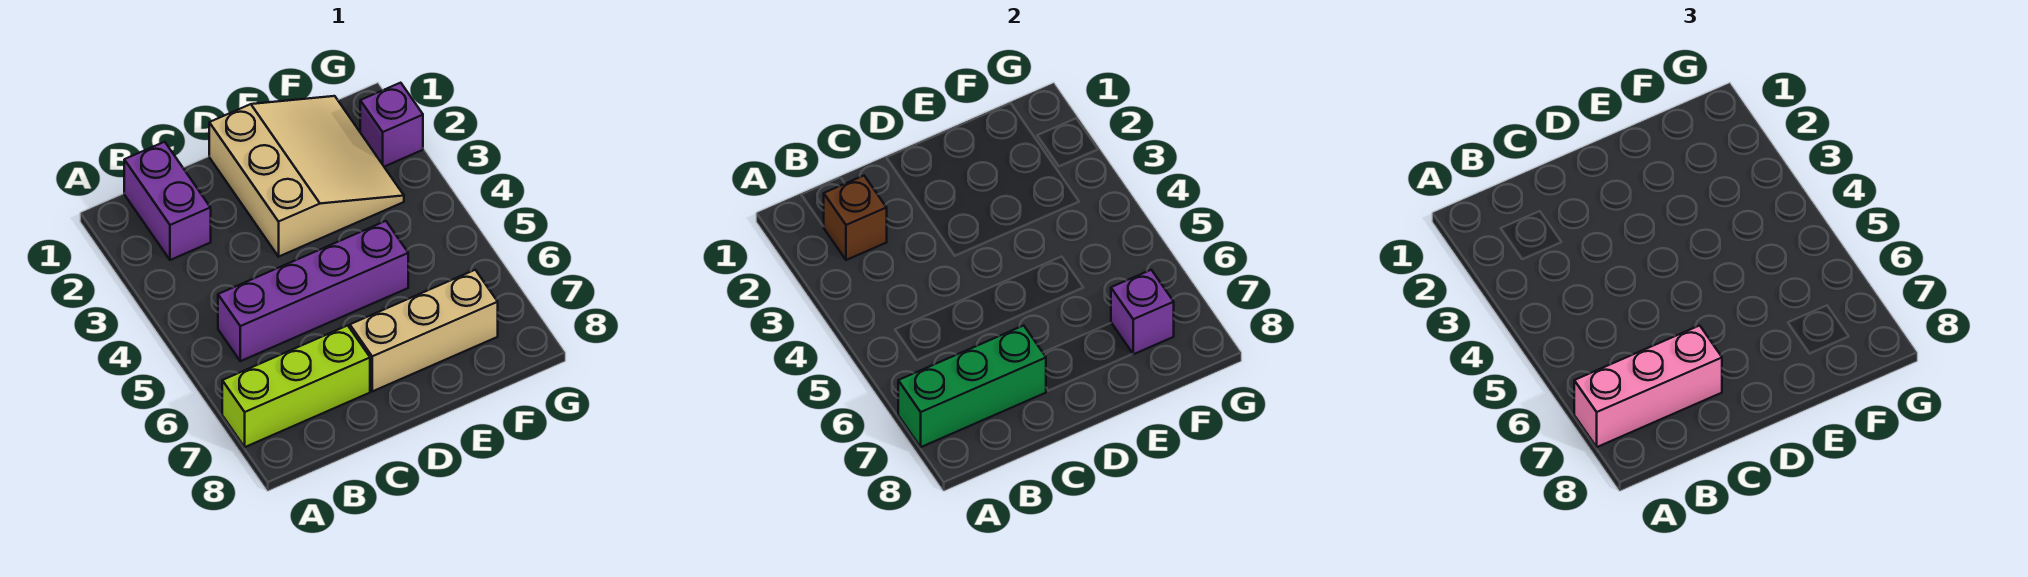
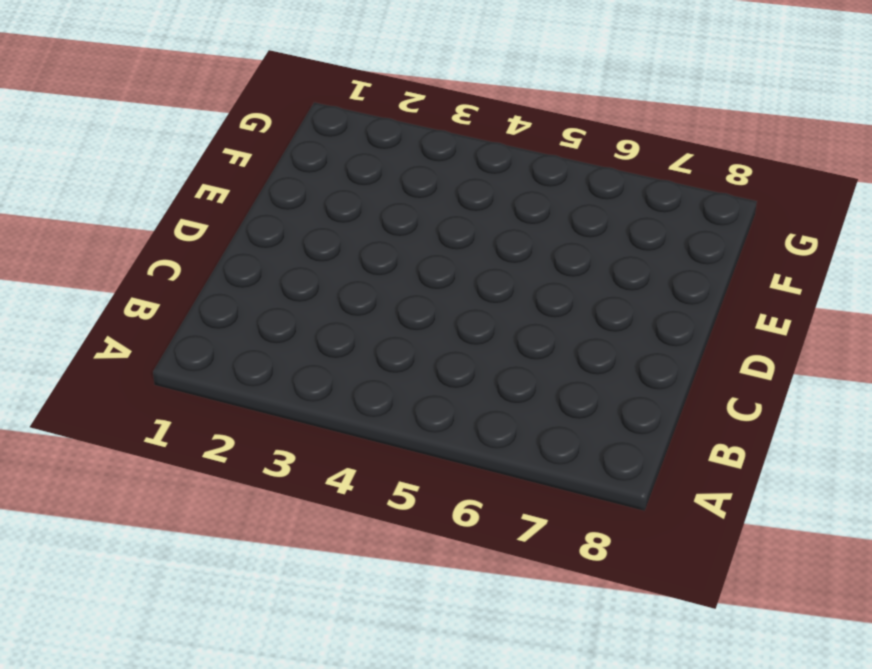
none -> lime 1x3 brick [222,325,370,447]
none -> purple 1x2 brick [124,142,211,260]

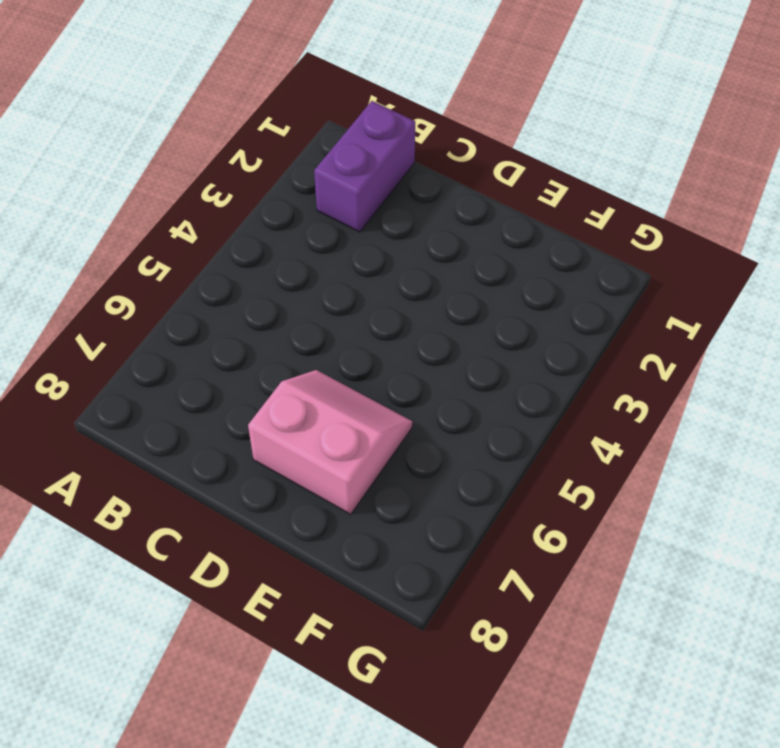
pink 2x2 slope [248,370,412,514] -> tan 1x3 brick [350,270,498,391]
none -> lime 1x3 brick [222,325,370,447]
none -> purple 1x4 brick [218,221,408,361]

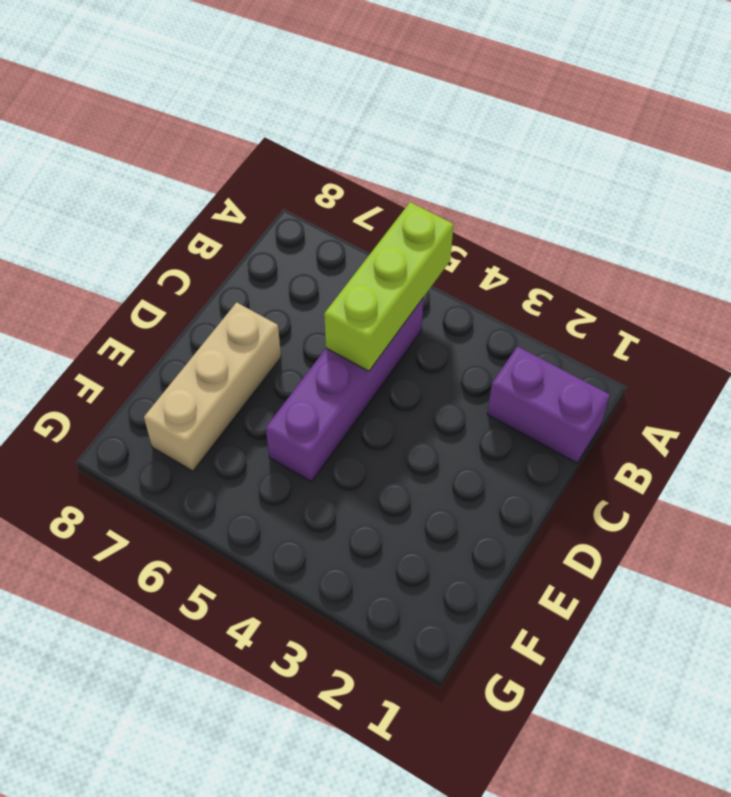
lime 1x3 brick [324,202,454,371] -> lime 1x3 brick moved to [222,325,370,447]
none -> tan 3x3 slope [209,96,404,257]
none -> purple 1x1 brick [360,83,423,167]

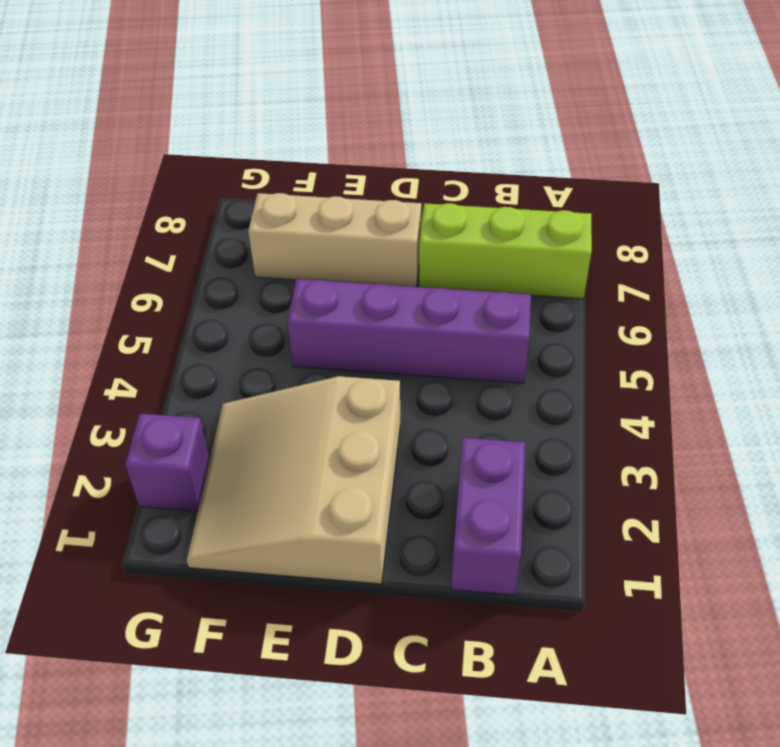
none -> green 1x3 brick [898,325,1046,447]
none -> brown 1x1 brick [824,176,887,260]

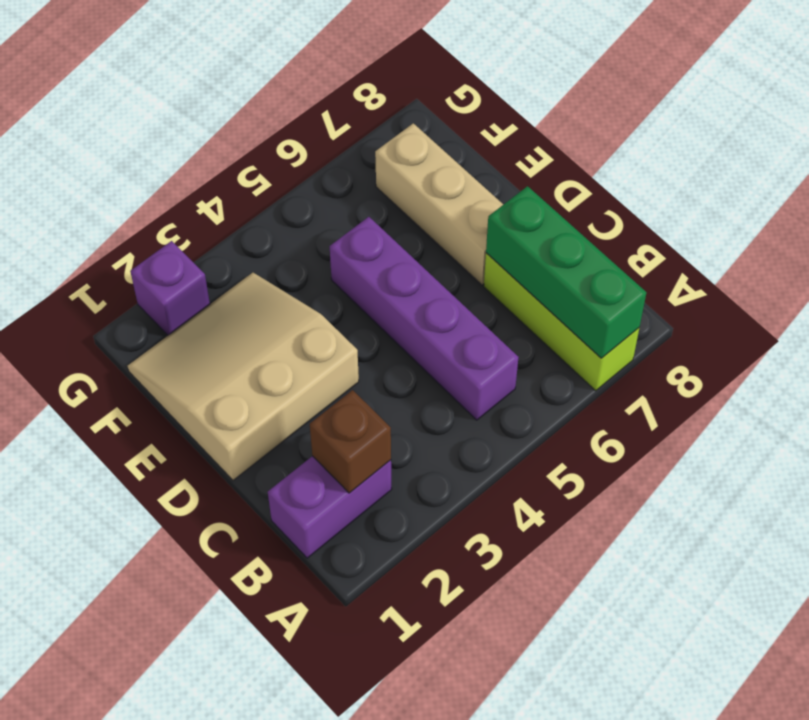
none -> purple 1x1 brick [1111,270,1174,354]
none -> pink 1x3 brick [1574,325,1722,447]

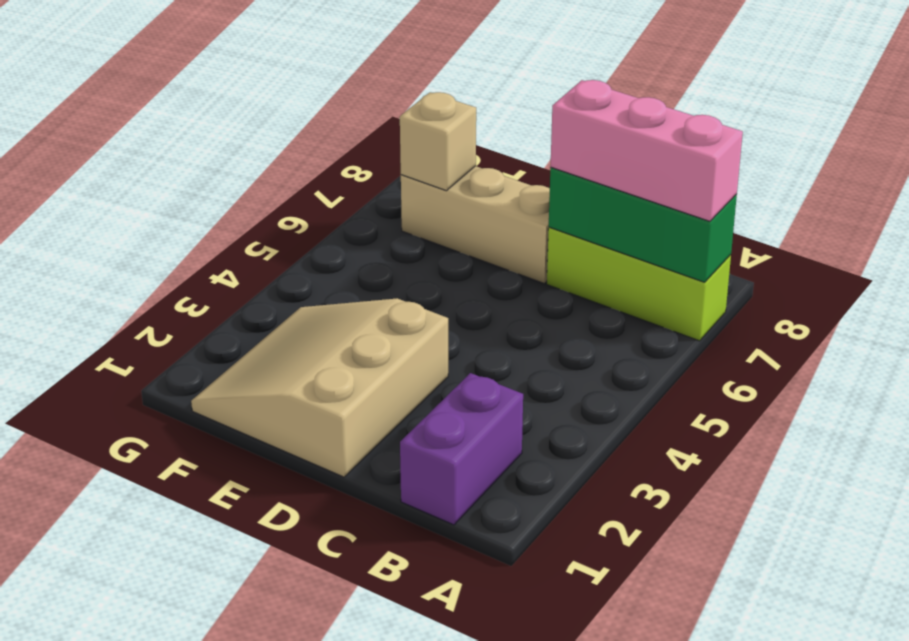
tan 1x1 brick [400,92,476,191] -> purple 1x1 brick [1111,270,1174,354]
none -> purple 1x4 brick [218,221,408,361]
none -> purple 1x1 brick [360,83,423,167]

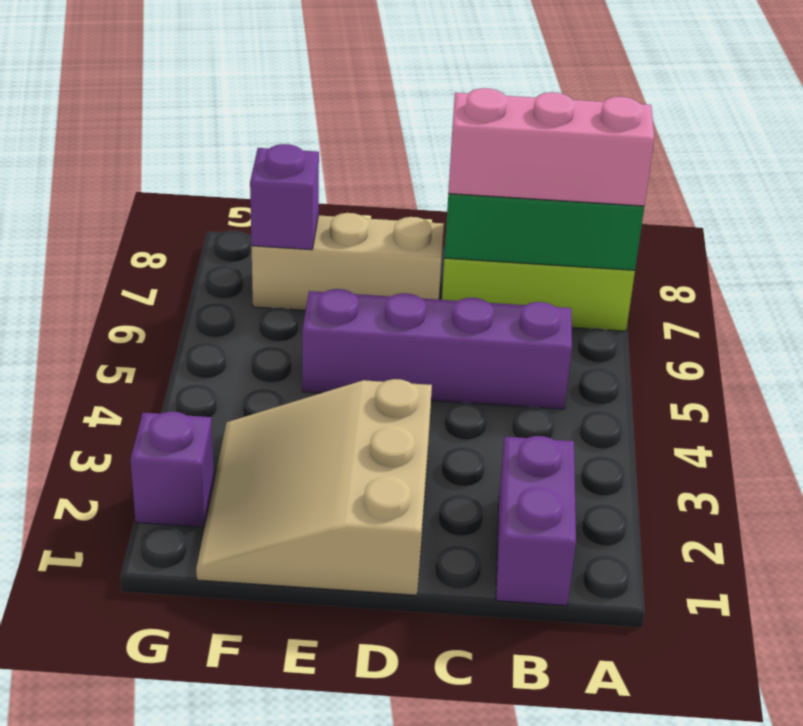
none -> brown 1x1 brick [824,176,887,260]

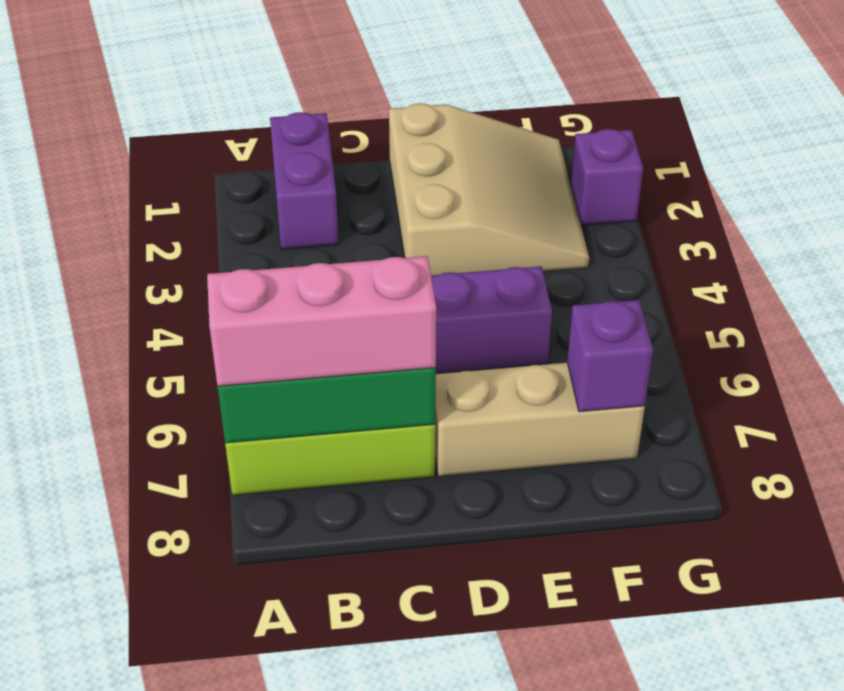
none -> brown 1x1 brick [824,176,887,260]

